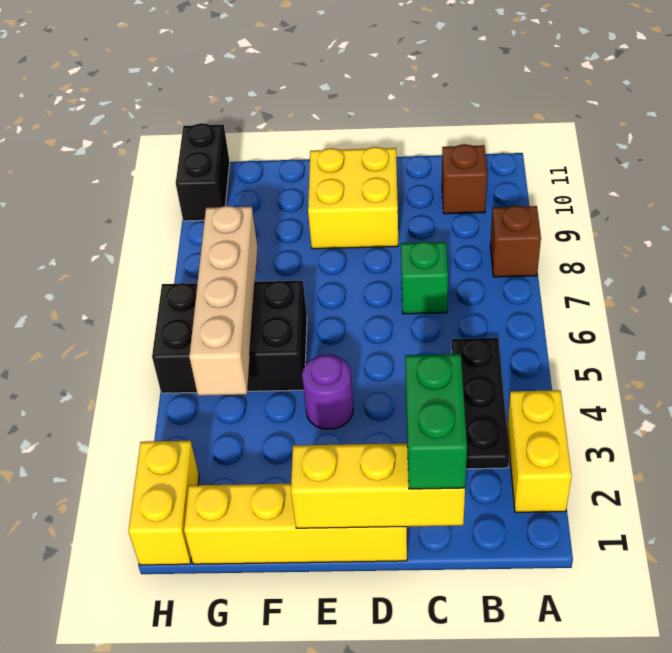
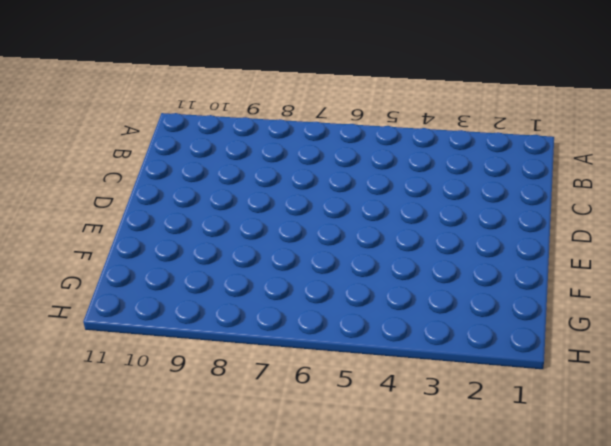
none -> yellow 1x2 brick [507,390,572,512]
none -> brown 1x1 brick [490,205,541,277]
none -> black 1x3 plate [452,338,509,469]

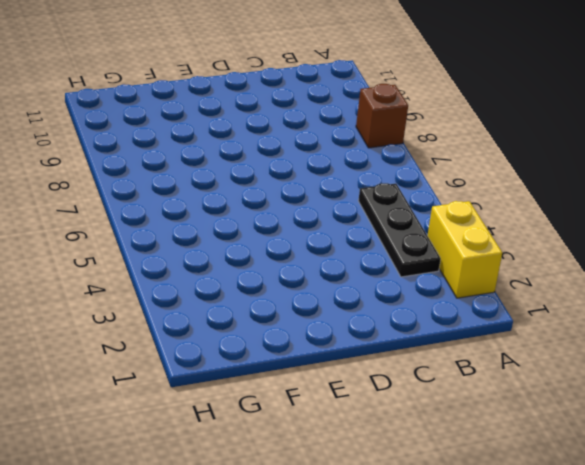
none -> brown 1x1 brick [442,144,487,214]
none -> green 1x1 brick [401,242,448,314]
none -> yellow 1x4 brick [184,484,407,564]

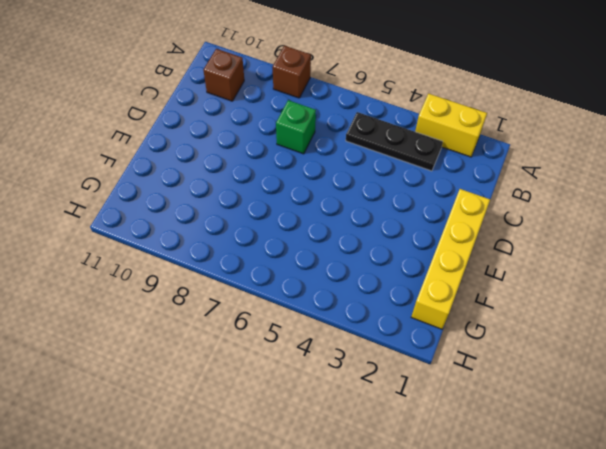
none -> yellow 2x2 brick [308,147,398,249]
none -> purple 1x1 round brick [302,355,353,429]
none -> black 2x3 brick [152,281,307,393]

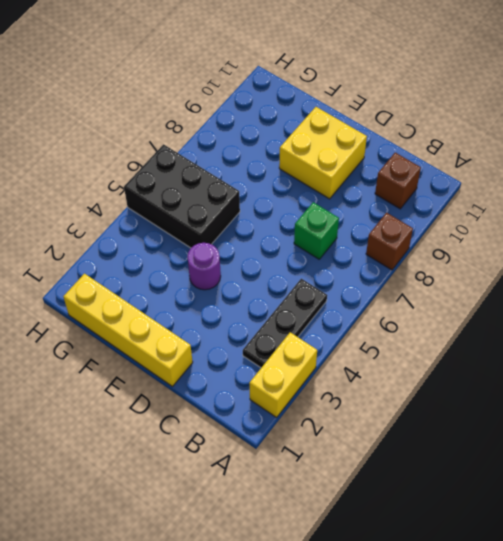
none -> yellow 1x2 brick [128,441,199,565]
none -> black 1x2 brick [176,123,230,221]
none -> yellow 1x3 brick [291,443,465,528]

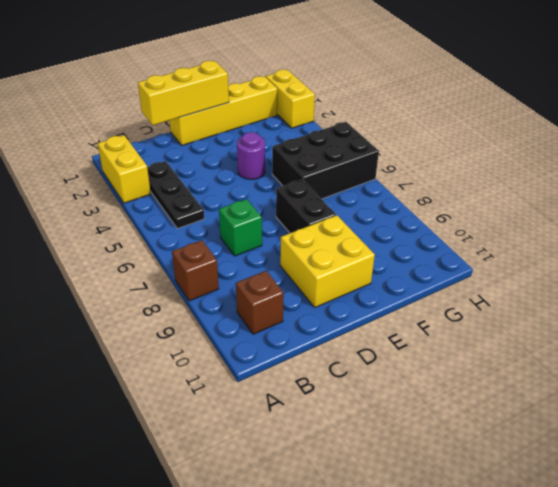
black 1x2 brick [276,179,336,233] -> black 1x2 brick moved to [176,123,230,221]
none -> tan 1x4 brick [189,206,258,396]
none -> green 1x2 brick [405,354,467,489]

